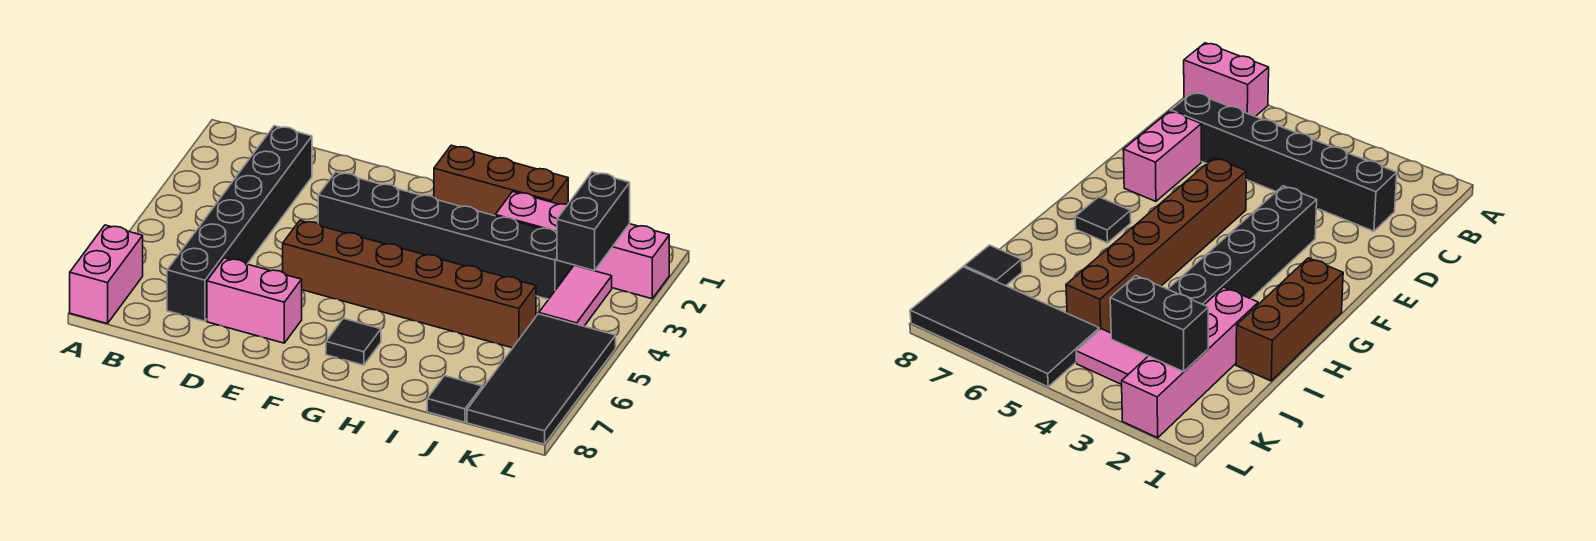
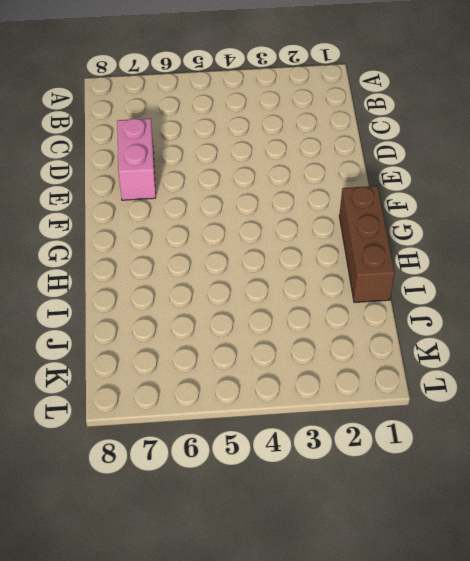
none -> pink 1x2 brick [70,225,143,324]
none -> black 1x6 brick [167,126,312,321]
none -> black 1x6 brick [318,172,572,299]

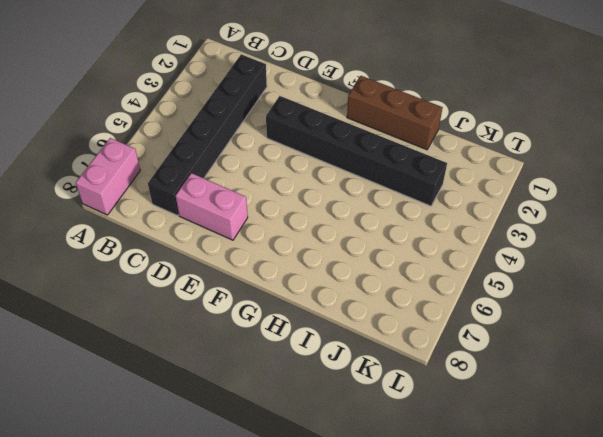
none -> brown 1x6 brick [283,221,536,348]
none -> black 1x1 tile [326,318,381,365]
none -> pink 1x4 brick [495,192,669,299]

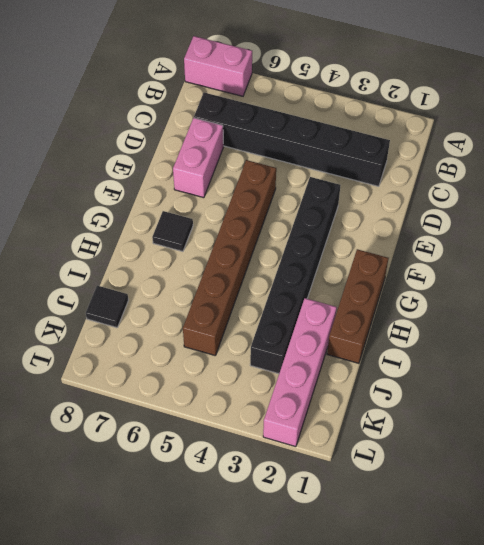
none -> pink 1x2 tile [539,265,612,326]
none -> black 2x4 tile [467,314,616,444]
none -> black 1x2 brick [557,172,630,271]

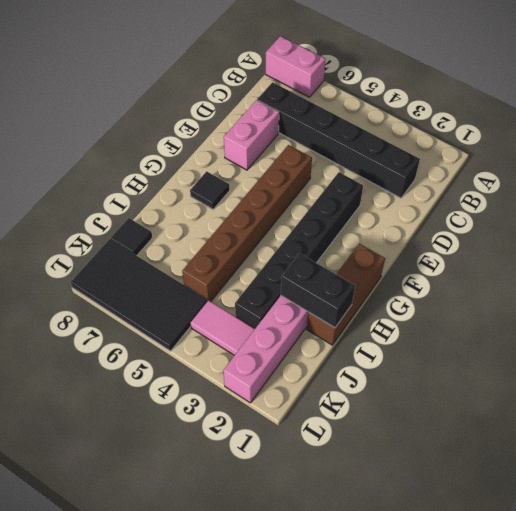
black 1x2 brick [281,253,355,328] -> black 1x2 brick moved to [557,172,630,271]

